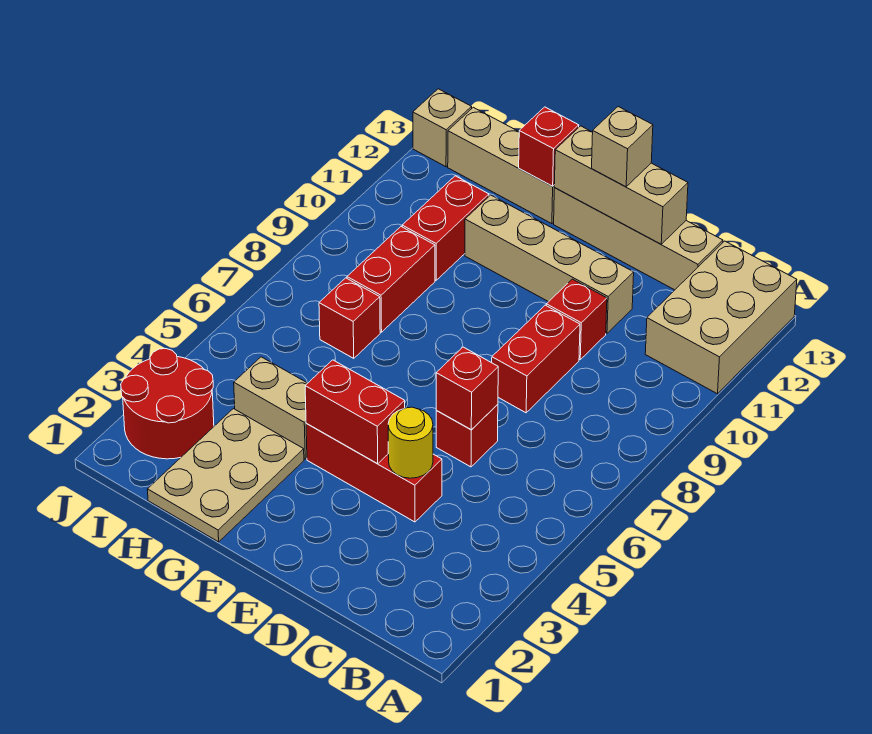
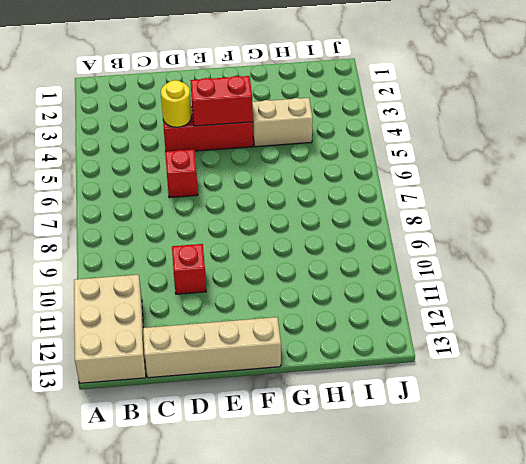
none -> red 1x2 brick [492,305,580,413]
none -> tan 1x4 brick [465,195,634,333]
none -> tan 2x3 plate [148,409,304,542]

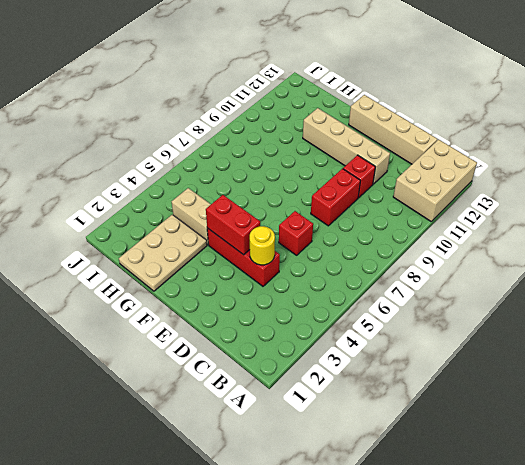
none -> tan 1x3 brick [448,107,555,224]
none -> red 1x1 brick [319,278,380,358]
none -> red 1x2 brick [347,227,435,332]

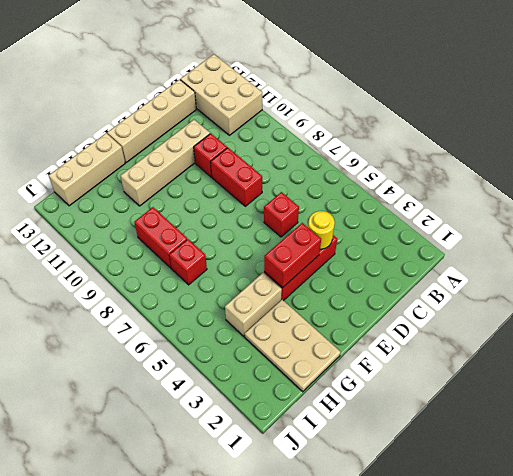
none -> red 1x2 brick [402,176,489,280]
none -> red 2x2 round brick [121,349,214,459]
none -> tan 1x1 brick [413,89,472,167]

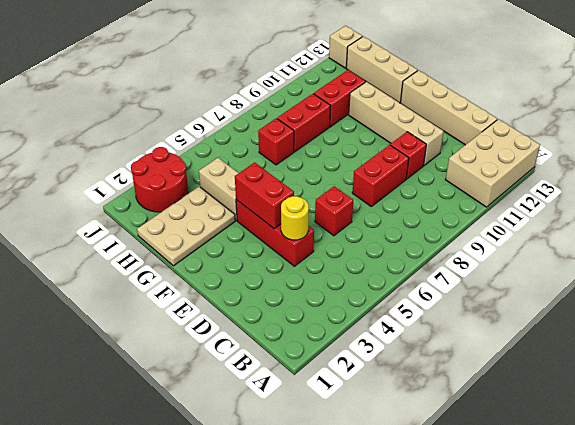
none -> red 1x1 brick [436,347,498,430]
none -> tan 1x3 brick [554,126,688,244]
none -> red 1x1 brick [519,107,579,186]

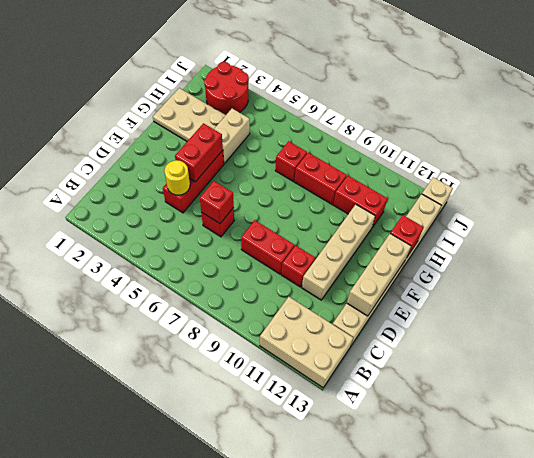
none -> tan 1x1 brick [592,107,653,187]

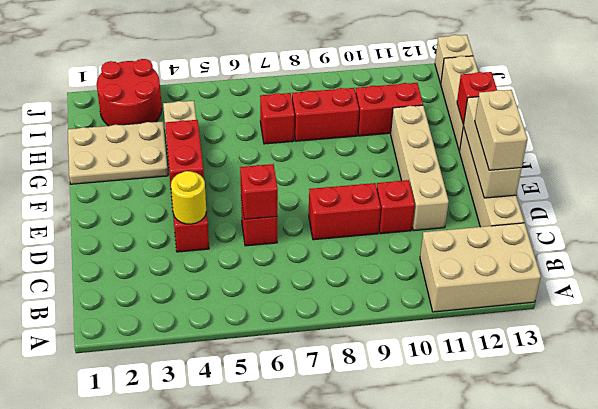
tan 1x2 brick [475,90,527,170] -> tan 1x1 brick [592,107,653,187]

